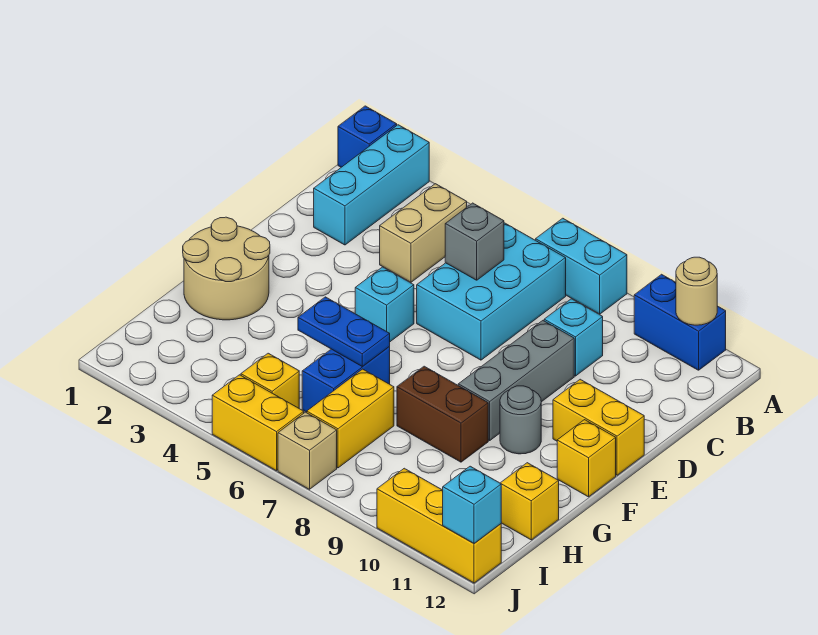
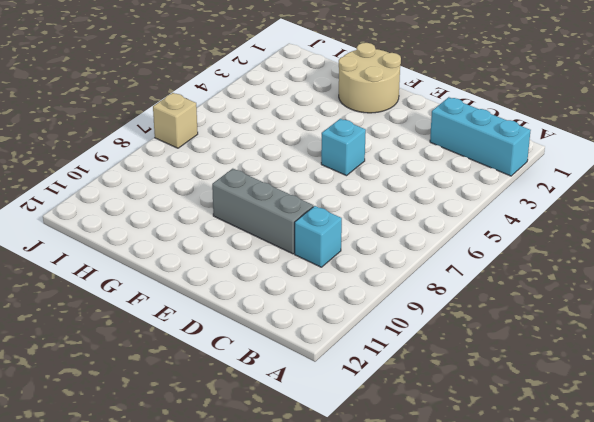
none -> blue 1x1 brick [338,106,397,167]
none -> cyan 1x2 brick [536,218,627,314]
none -> blue 1x2 brick [634,274,726,370]

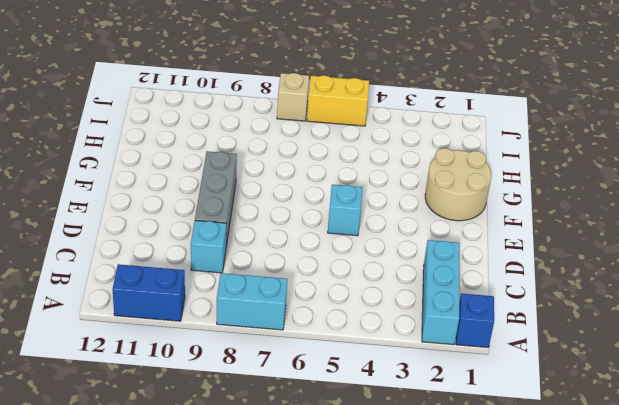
none -> tan 1x2 brick [380,184,467,282]
none -> cyan 2x3 brick [417,223,566,360]
none -> yellow 1x2 brick [553,379,644,475]

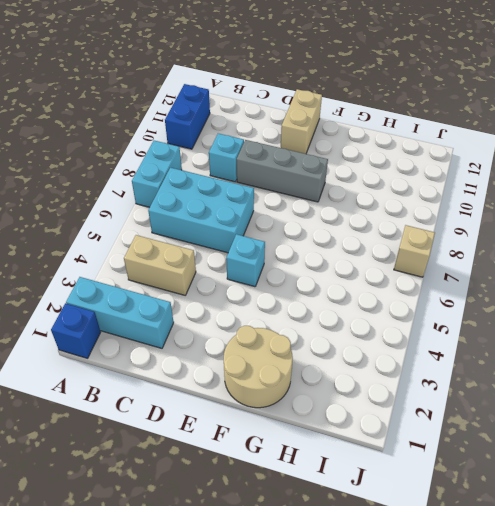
tan 1x2 brick [281,89,322,154] -> yellow 1x2 brick [553,379,644,475]
none -> grey 1x1 round brick [500,386,541,454]
none -> yellow 1x1 brick [557,420,616,497]
none -> blue 1x2 brick [302,347,390,412]

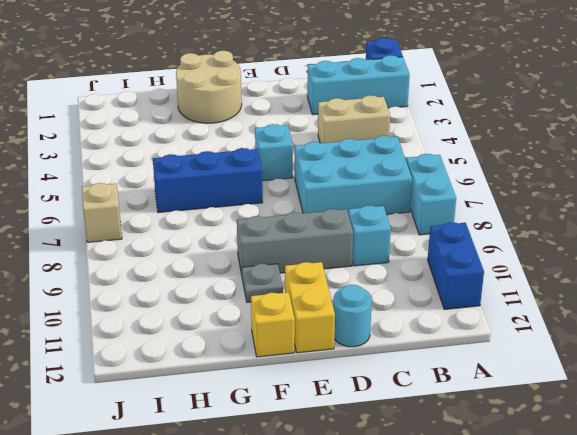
cyan 1x1 round brick [333,285,372,347] -> none
blue 1x3 brick [153,148,263,213] -> blue 1x2 brick [302,347,390,412]
grey 1x1 plate [242,264,283,302] -> grey 1x1 round brick [500,386,541,454]
none -> brown 1x2 brick [397,366,488,462]
none -> yellow 1x2 brick [307,369,394,468]
none -> yellow 1x1 brick [501,463,559,540]

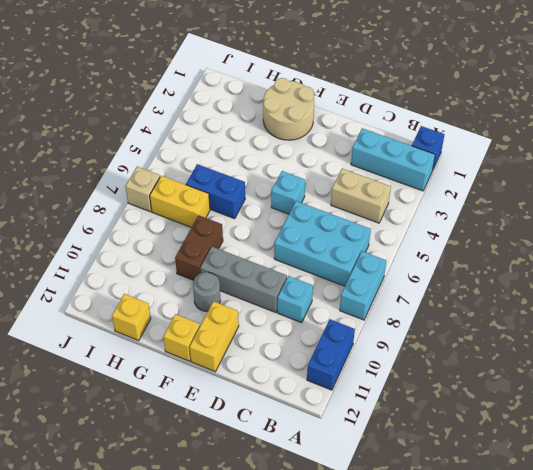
none -> yellow 1x1 brick [241,353,299,408]
none -> yellow 1x2 brick [212,375,304,471]
none -> yellow 1x3 brick [377,468,501,583]

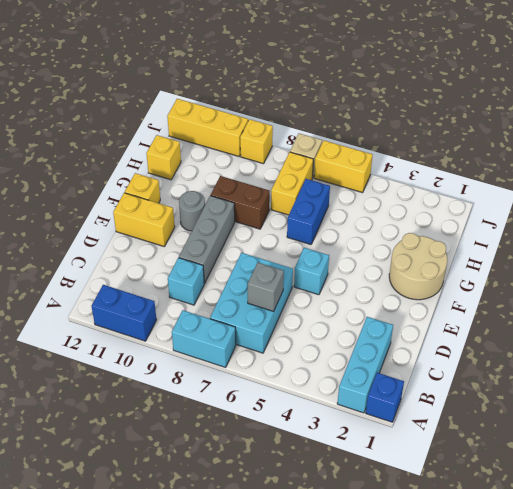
yellow 1x1 brick [240,119,273,164] -> yellow 1x1 brick moved to [241,353,299,408]
none -> tan 1x2 brick [380,184,467,282]
none -> tan 1x1 round brick [676,257,717,325]
none -> blue 1x2 plate [298,297,390,367]

